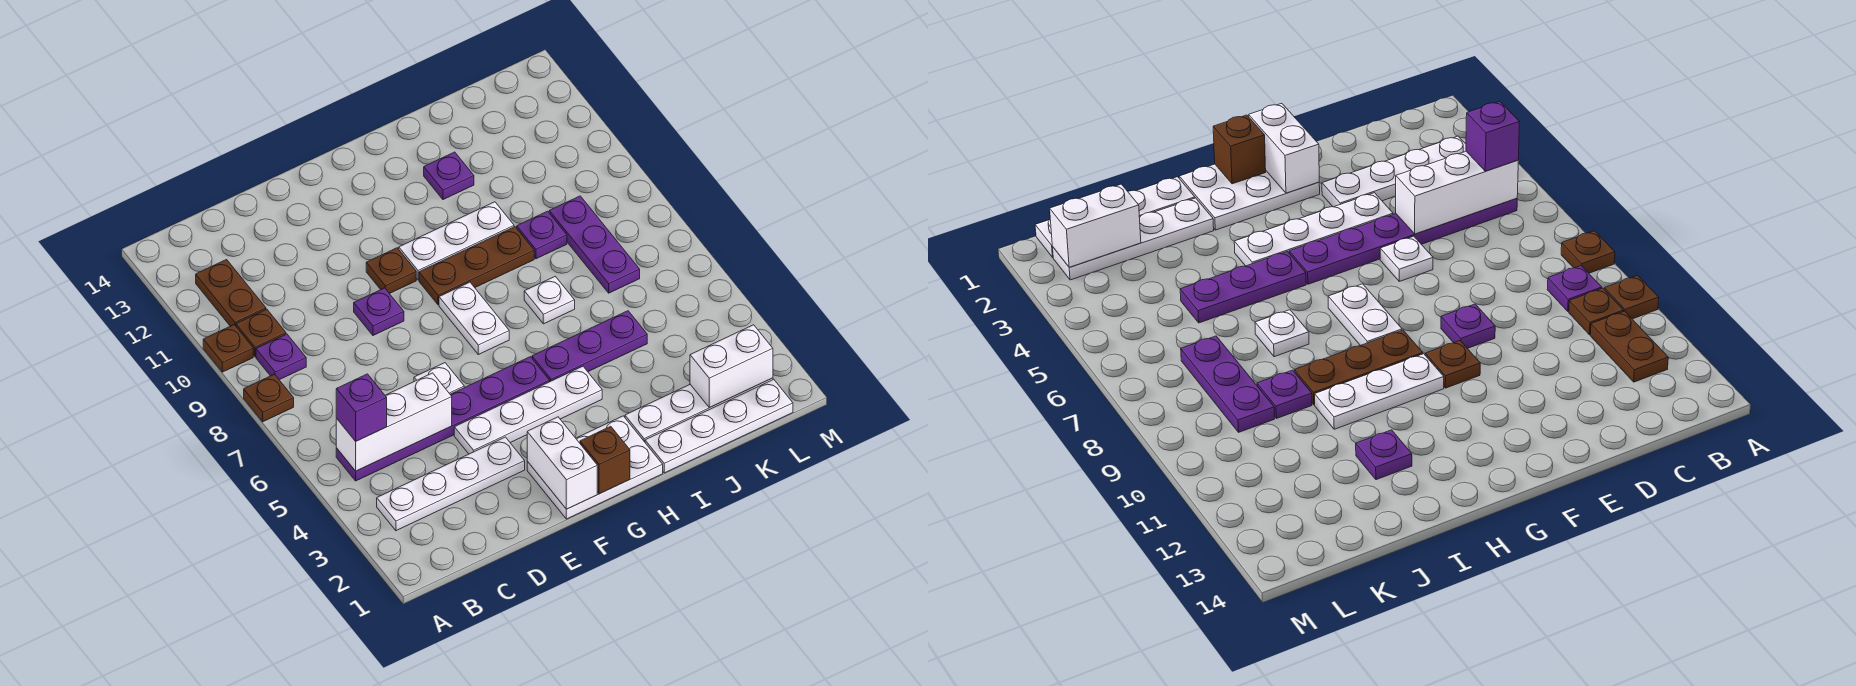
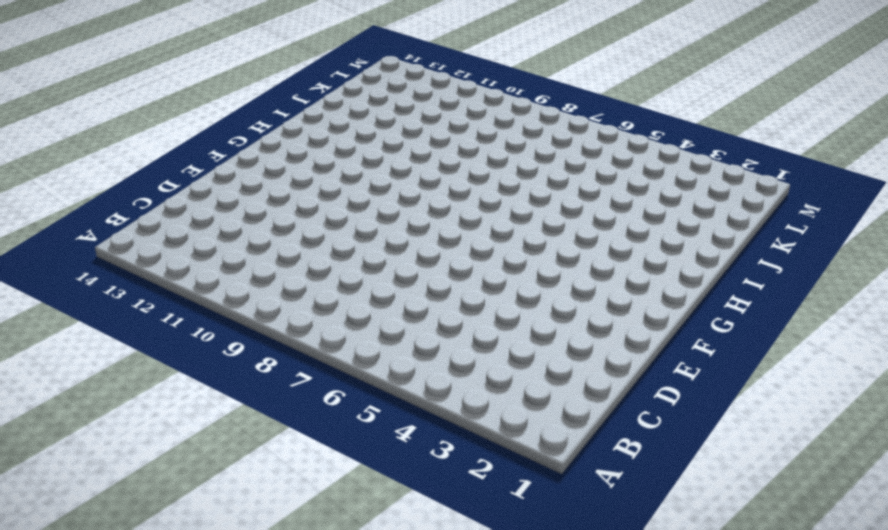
none -> brown 1x1 plate [244,374,294,422]
none -> brown 1x1 plate [203,325,253,372]
none -> white 1x4 plate [377,437,525,531]

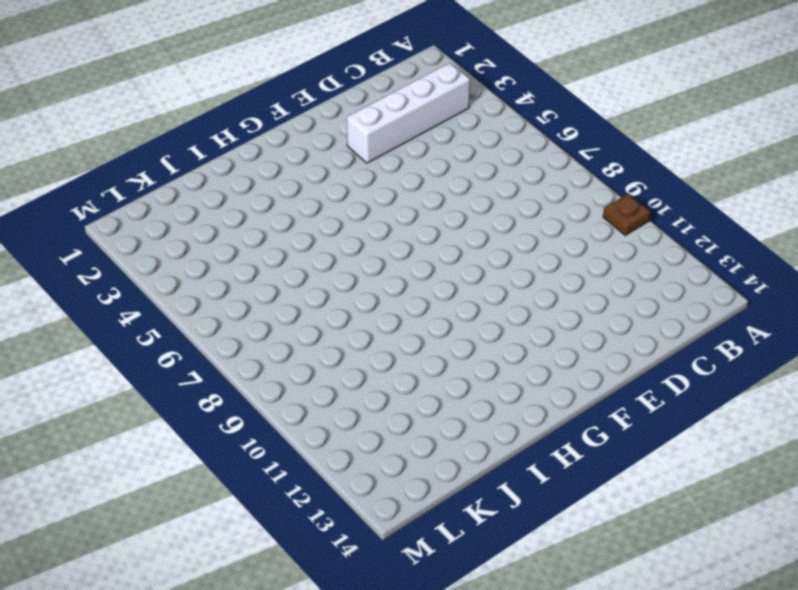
white 1x4 brick [347,63,470,163] -> white 1x4 plate [377,437,525,531]
none -> brown 1x1 plate [244,374,294,422]
none -> purple 1x6 plate [336,357,550,481]
none -> purple 1x1 plate [256,334,306,380]

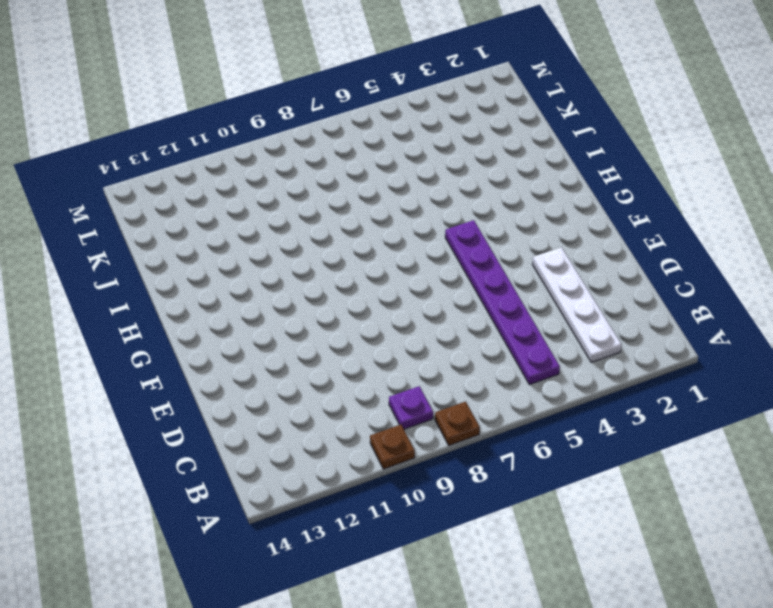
none -> brown 1x1 plate [236,309,286,357]
none -> brown 1x2 plate [196,260,266,326]
none -> white 1x4 plate [454,366,602,454]

